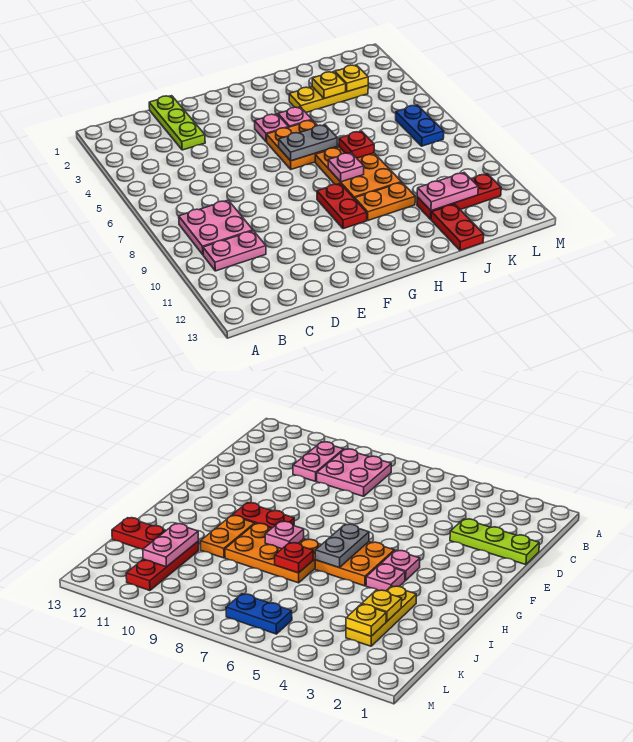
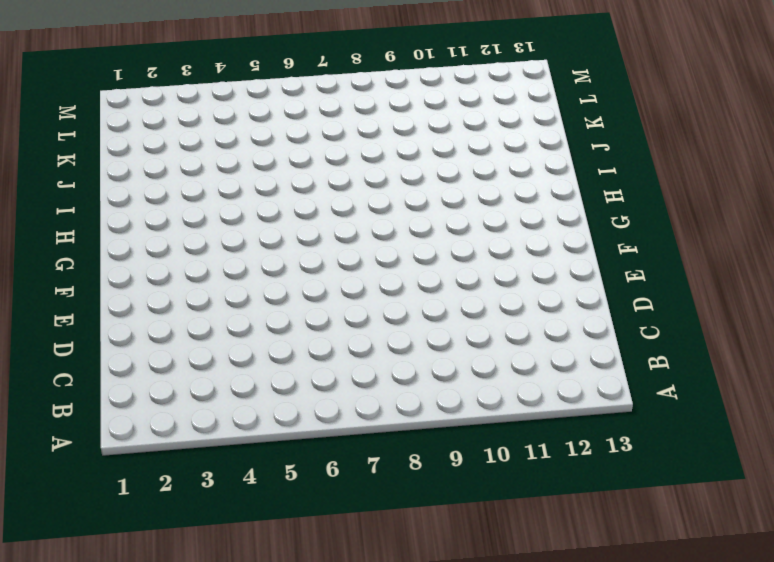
none -> pink 2x2 plate [179,200,253,255]
none -> pink 1x2 plate [203,231,266,271]
none -> lime 1x3 plate [149,96,205,150]

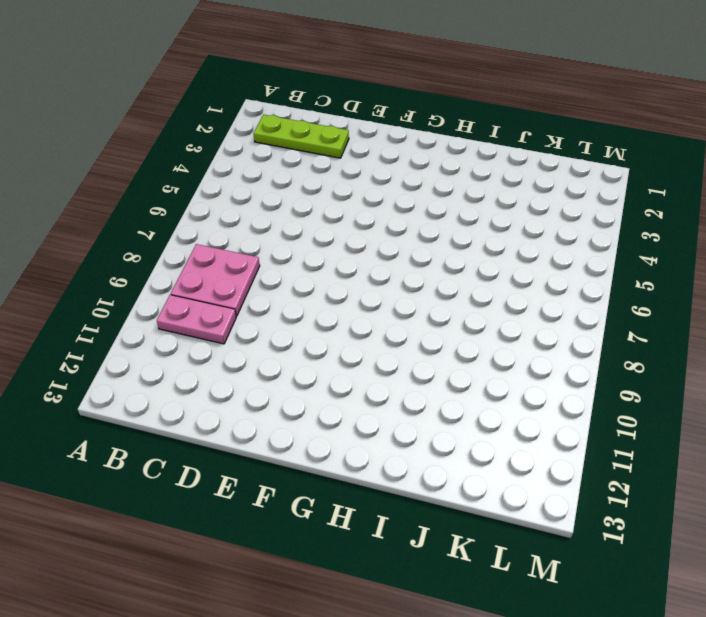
lime 1x3 plate [254,115,349,158] -> lime 1x3 plate turned to [149,96,205,150]
none -> pink 1x1 plate [254,114,288,142]
none -> orange 2x2 plate [266,120,337,169]
none -> red 1x2 plate [317,184,367,229]

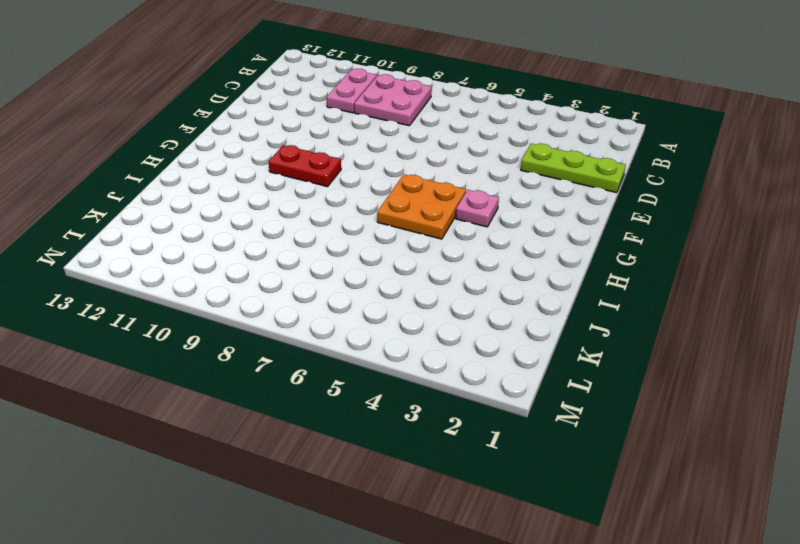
none -> pink 1x1 plate [278,107,312,127]
none -> orange 2x3 plate [315,147,401,199]
none -> orange 1x2 plate [355,182,415,220]

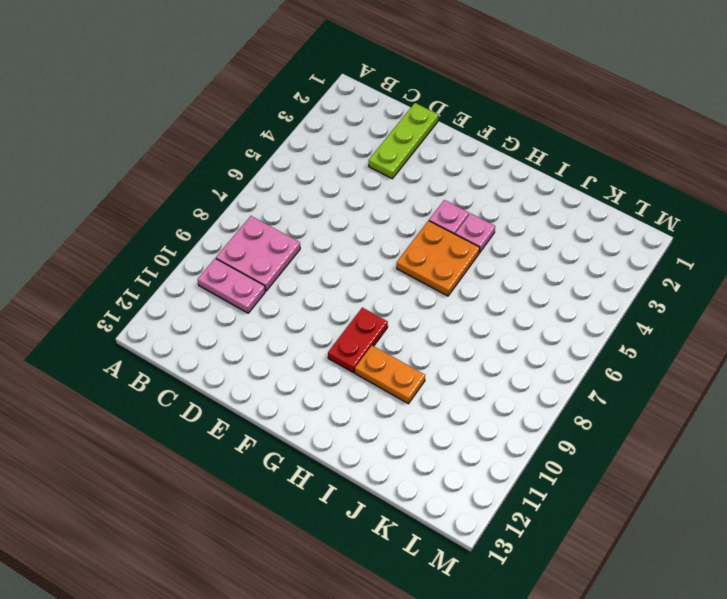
none -> orange 2x3 plate [315,147,401,199]
none -> yellow 1x3 plate [289,86,368,112]
none -> red 1x3 plate [417,174,501,219]

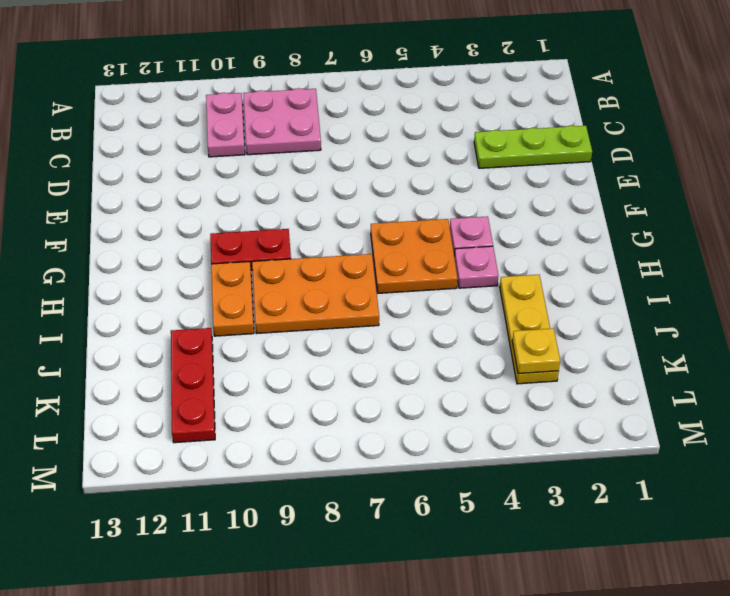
none -> red 1x2 plate [431,204,484,251]
none -> blue 1x2 plate [396,105,444,146]
none -> grey 1x2 plate [279,125,337,161]

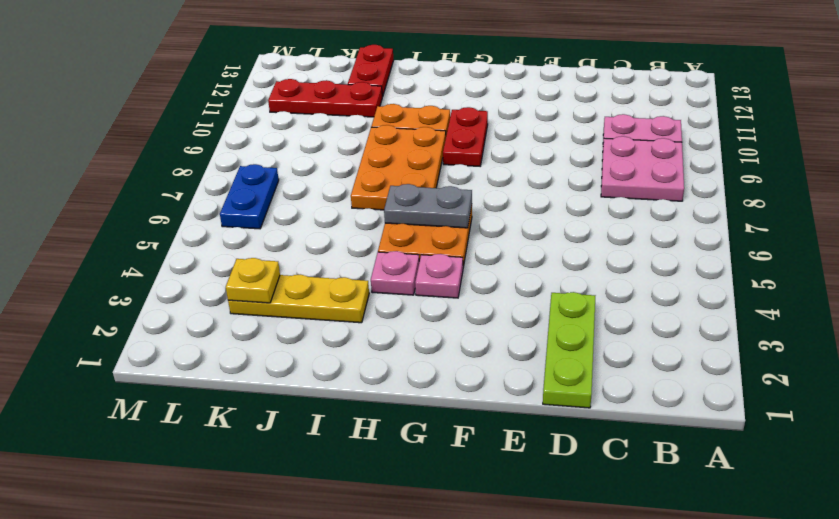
none -> pink 1x1 plate [328,153,364,182]
none -> red 1x1 plate [339,131,374,158]
none -> yellow 1x1 plate [312,72,346,99]

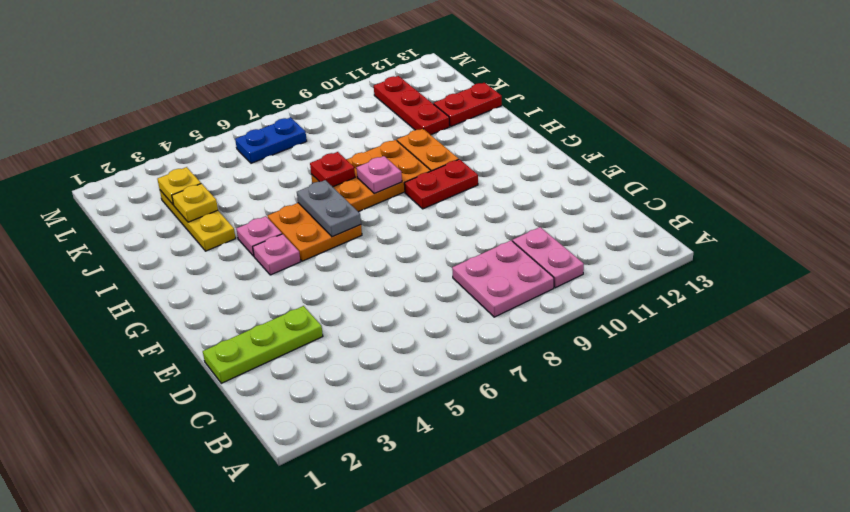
none -> pink 1x2 plate [417,173,478,211]

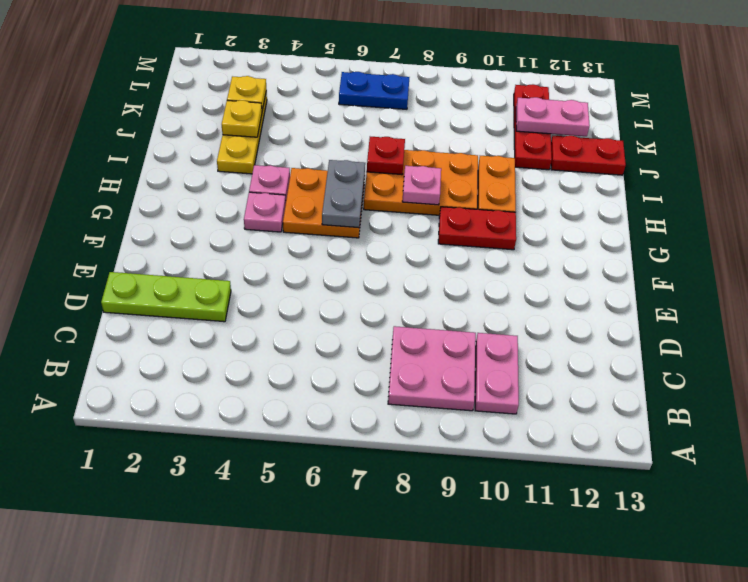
pink 1x2 plate [516,97,590,136] -> pink 1x2 plate turned to [417,173,478,211]

